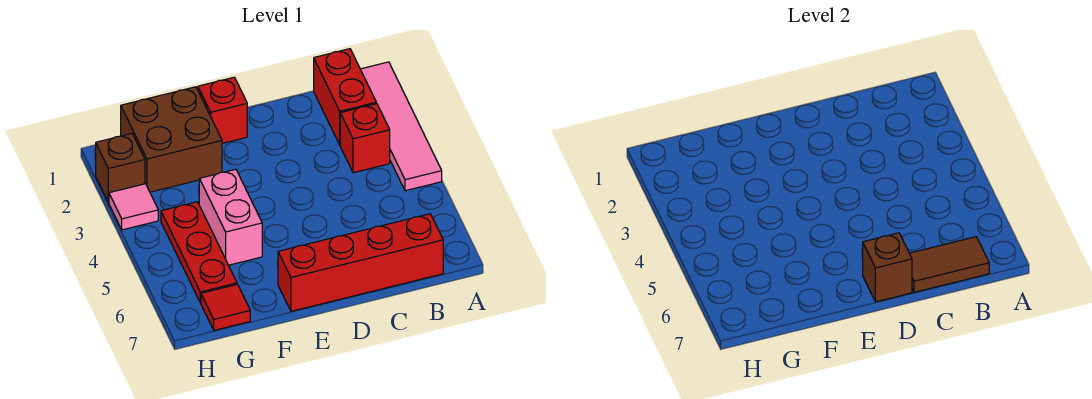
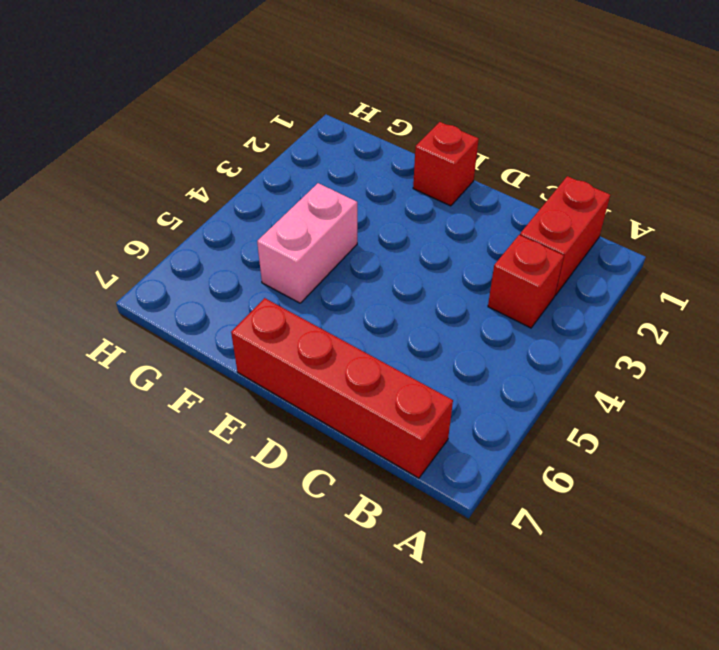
none -> pink 1x4 tile [361,62,442,191]
none -> brown 2x2 brick [121,87,222,192]
none -> red 1x3 plate [161,202,237,303]

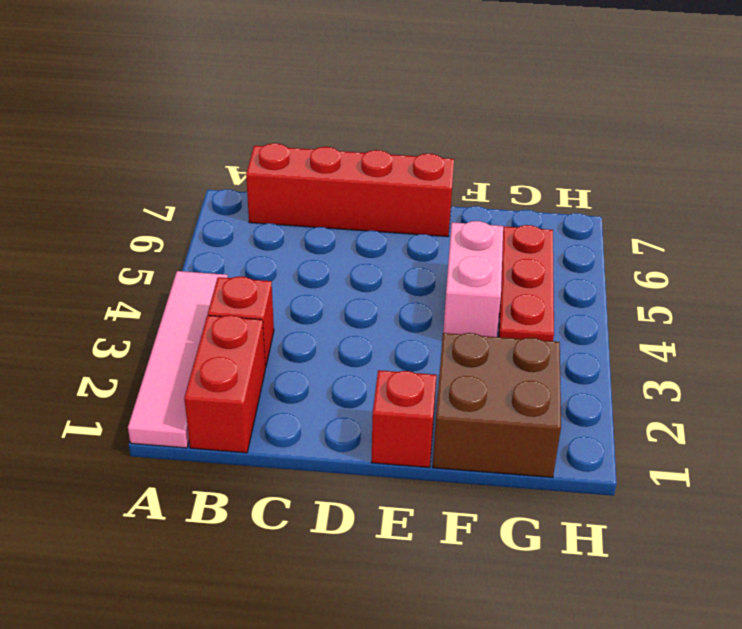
none -> red 1x1 tile [201,284,250,330]
none -> brown 1x1 brick [96,133,145,202]
none -> pink 1x1 tile [109,184,158,230]

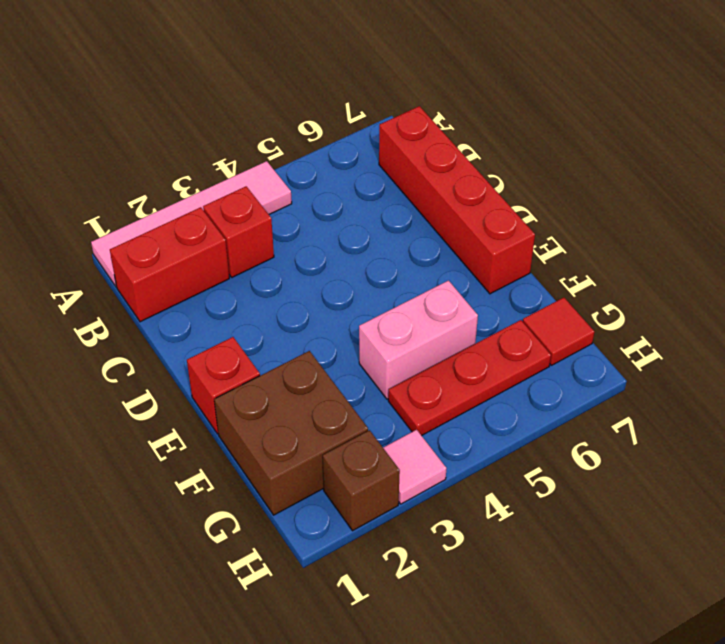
none -> brown 1x2 tile [909,237,989,292]
none -> brown 1x1 brick [863,233,912,302]

